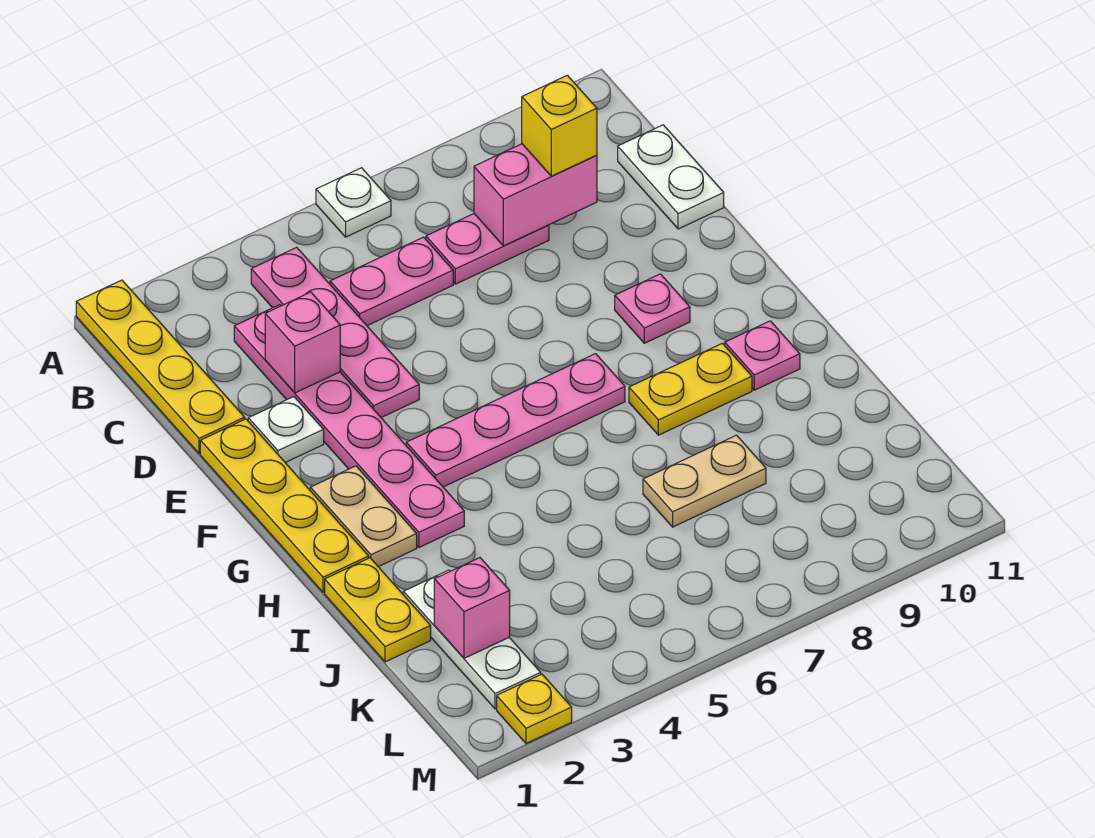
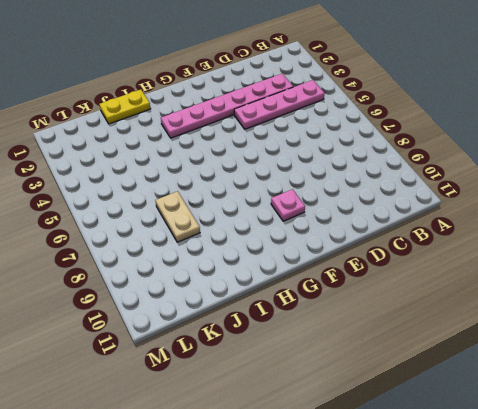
none -> yellow 1x4 plate [76,280,245,454]
none -> white 1x1 plate [316,168,391,237]
none -> pink 1x2 plate [330,237,453,326]

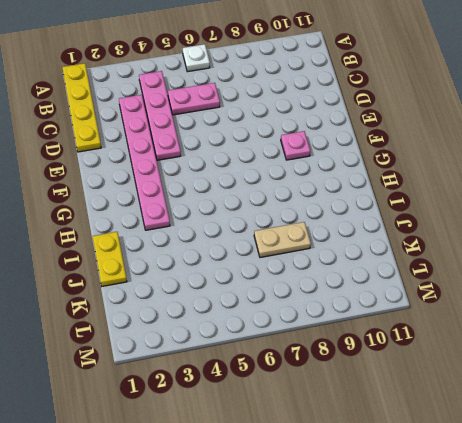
none -> pink 1x2 plate [426,214,549,284]
none -> white 1x2 plate [618,125,724,229]
none -> yellow 1x4 plate [200,419,369,592]

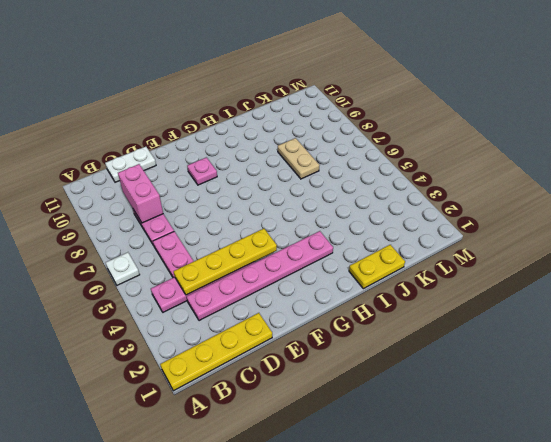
yellow 1x4 plate [174,229,277,295] -> yellow 1x4 plate moved to [200,419,369,592]
none -> white 1x1 plate [248,397,324,463]
none -> tan 1x2 plate [310,466,417,567]
none -> pink 1x4 plate [406,354,625,487]

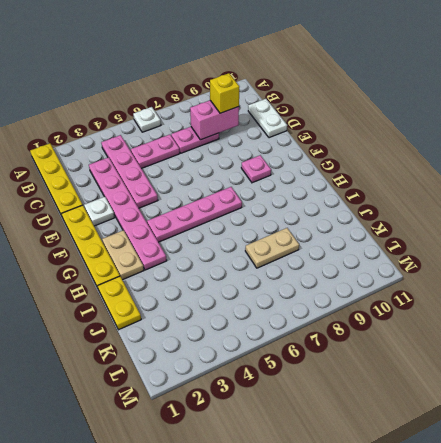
none -> yellow 1x2 plate [629,343,752,435]
none -> pink 1x1 plate [725,321,800,390]
none -> white 1x3 plate [403,570,541,709]

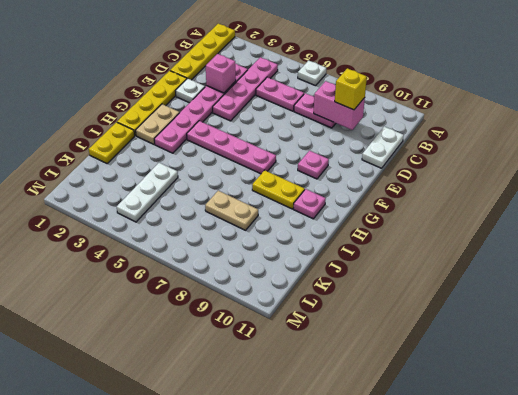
white 1x3 plate [117,163,178,222] -> white 1x3 plate moved to [403,570,541,709]
none -> yellow 1x1 plate [497,674,572,744]
none -> pink 1x1 brick [434,558,510,658]

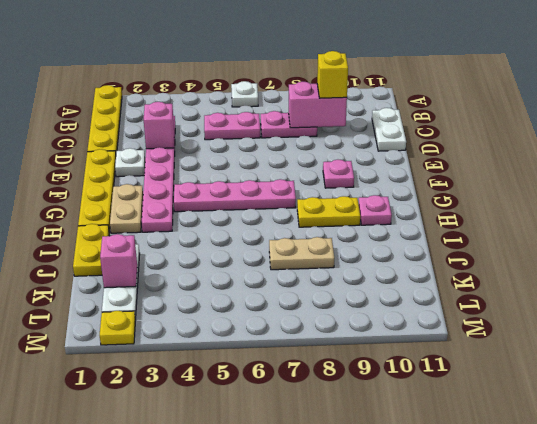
none -> pink 1x4 plate [251,247,419,418]

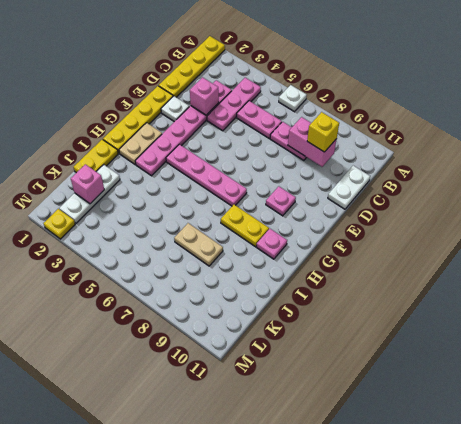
pink 1x3 plate [207,78,261,131] -> pink 1x4 plate [251,247,419,418]

